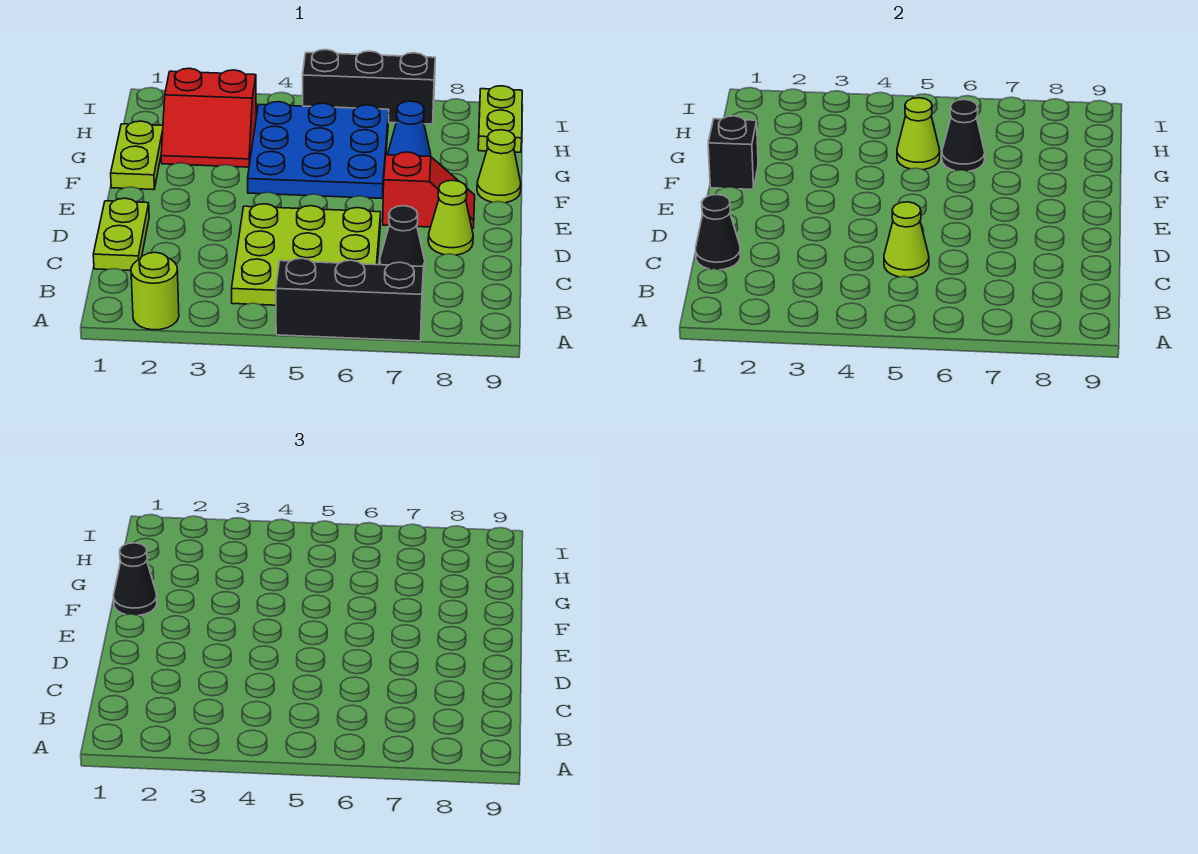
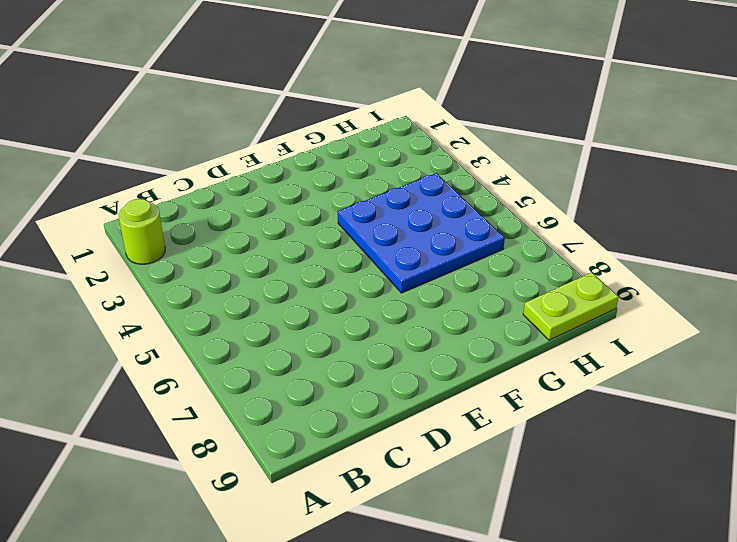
none -> black 1x3 brick [276,258,424,341]
none -> lime 3x3 plate [232,204,381,305]
none -> lime 1x2 plate [93,198,149,271]

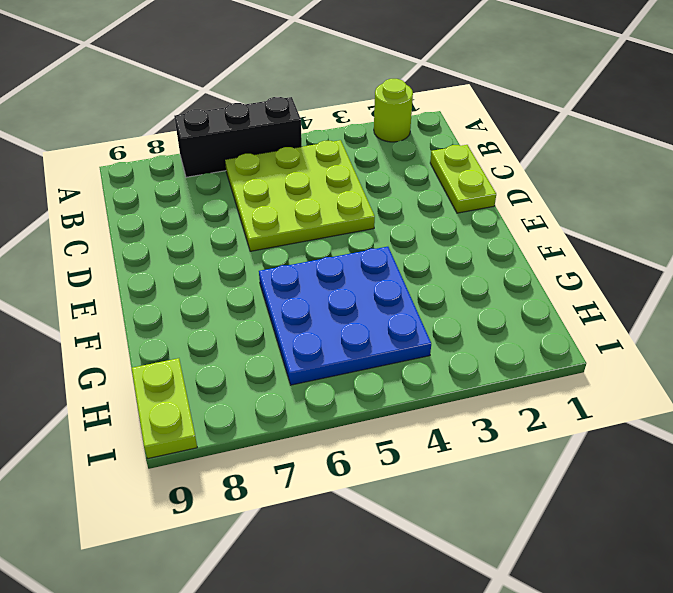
none -> black 1x1 cone [380,206,425,272]
none -> lime 1x1 cone [428,180,473,255]
none -> red 1x2 slope [383,152,475,229]

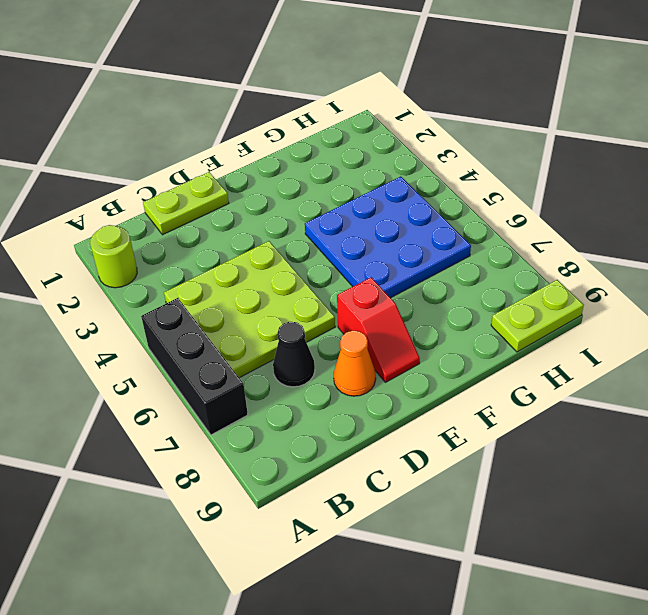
orange 1x1 cone [334,331,376,396] -> lime 1x1 cone [428,180,473,255]
none -> lime 1x2 plate [111,121,163,190]
none -> lime 1x1 cone [477,130,521,203]
none -> red 2x2 slope [161,68,256,167]

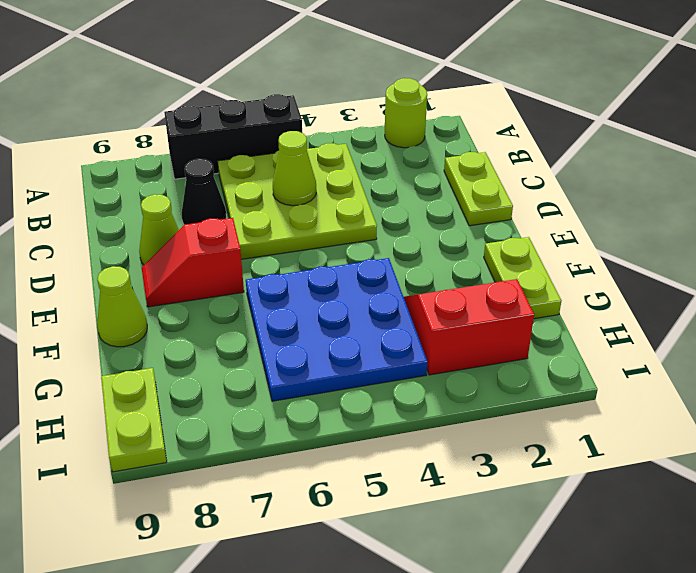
none -> blue 1x1 cone [388,101,431,156]
none -> black 1x3 brick [303,50,435,124]
none -> black 1x1 cone [696,195,741,270]

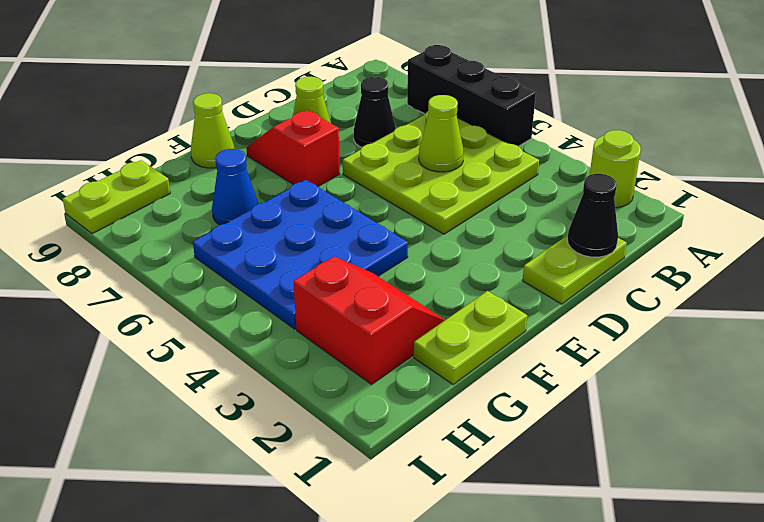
none -> black 1x3 brick [303,50,435,124]
none -> black 1x1 brick [708,116,758,190]
none -> lime 1x1 cone [897,98,940,170]

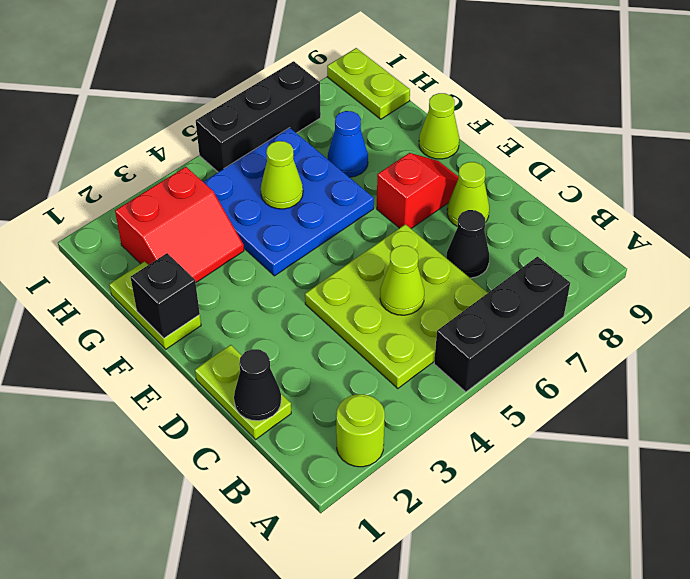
none -> black 1x1 cone [942,99,985,171]
none -> black 1x1 cone [114,543,157,615]

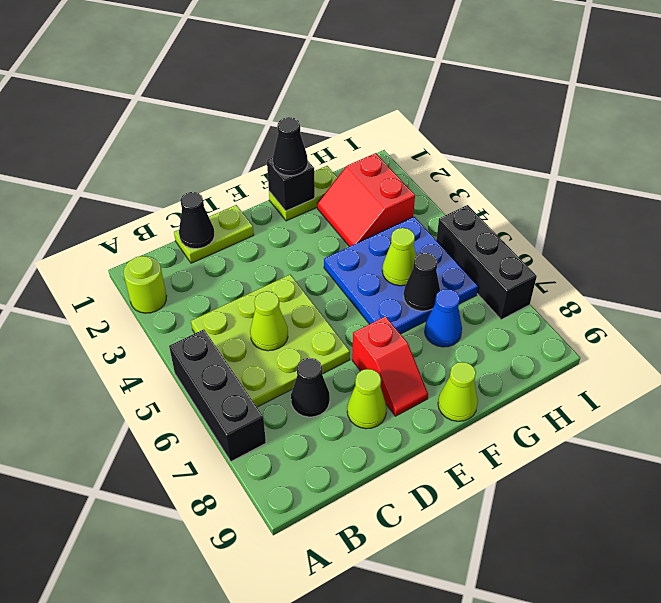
none -> lime 1x2 plate [478,86,522,152]

